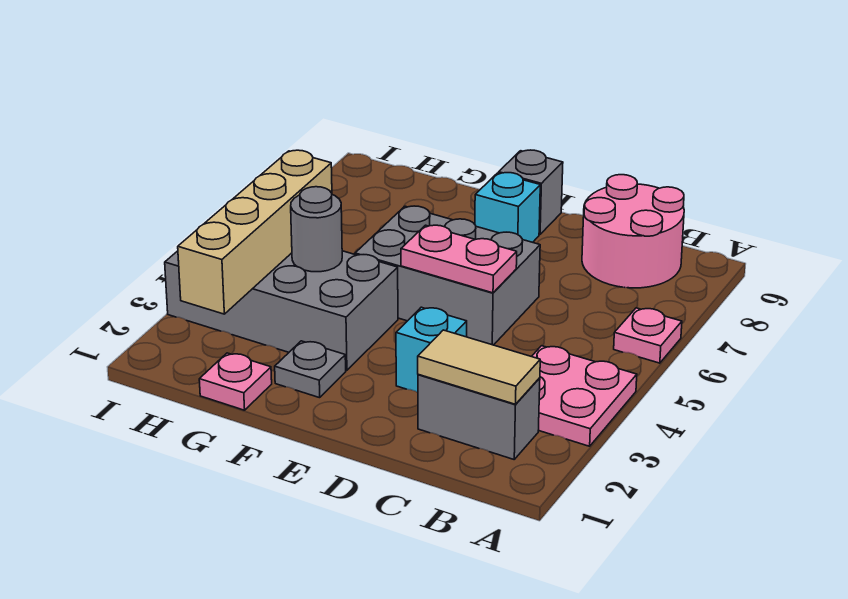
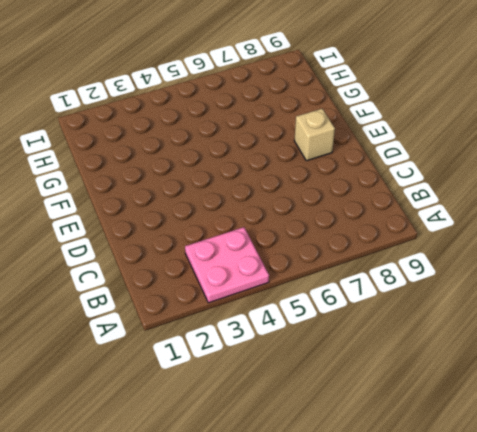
tan 1x1 brick [294,109,335,161] -> cyan 1x1 brick [475,173,540,242]
none -> pink 1x1 plate [614,308,682,363]
none -> grey 1x2 brick [418,374,540,459]
none -> pink 2x2 round brick [582,175,684,288]

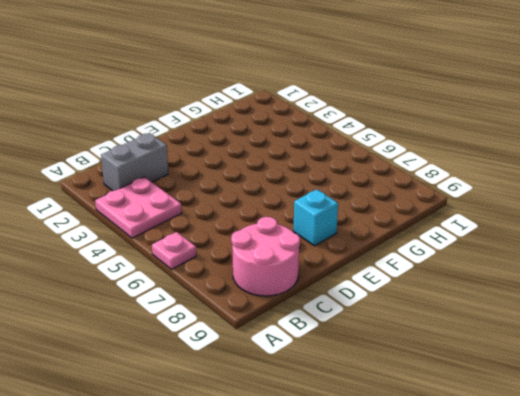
none -> cyan 1x1 brick [396,307,467,393]
none -> grey 2x3 brick [355,206,540,345]
none -> grey 1x1 brick [499,150,563,234]

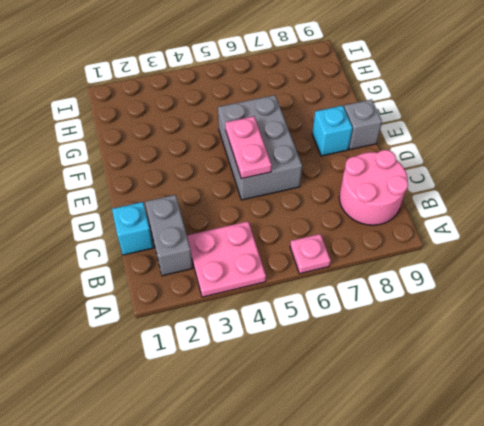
cyan 1x1 brick [112,202,153,255] -> cyan 1x1 brick moved to [396,307,467,393]
none -> grey 1x1 plate [275,341,346,398]
none -> grey 2x4 brick [165,251,398,370]
none -> pink 1x1 plate [199,353,272,410]

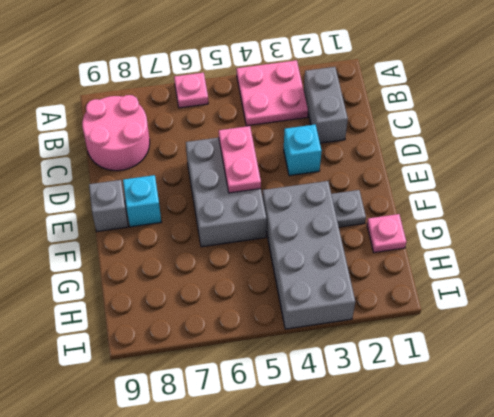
none -> tan 1x2 tile [418,330,540,404]
none -> grey 1x1 round brick [291,187,342,272]
none -> tan 1x4 brick [178,150,332,314]

